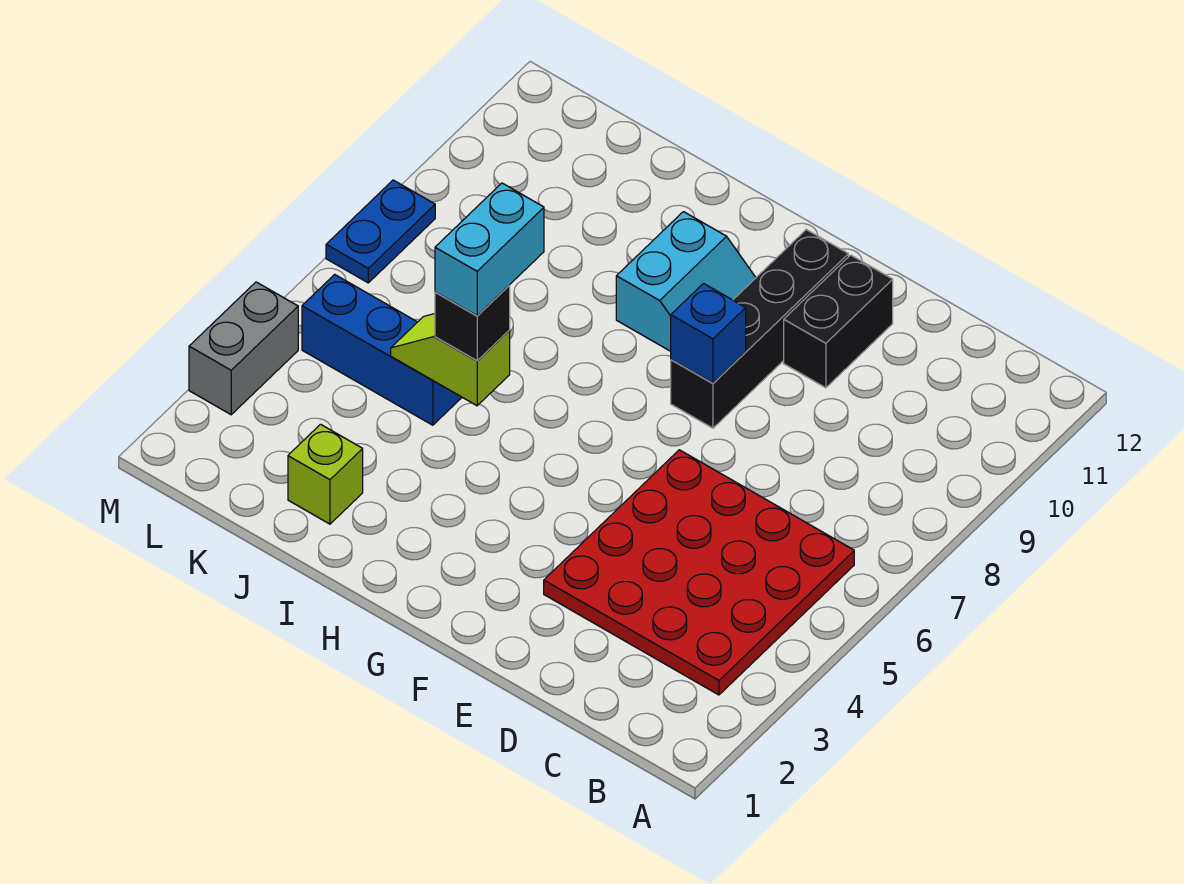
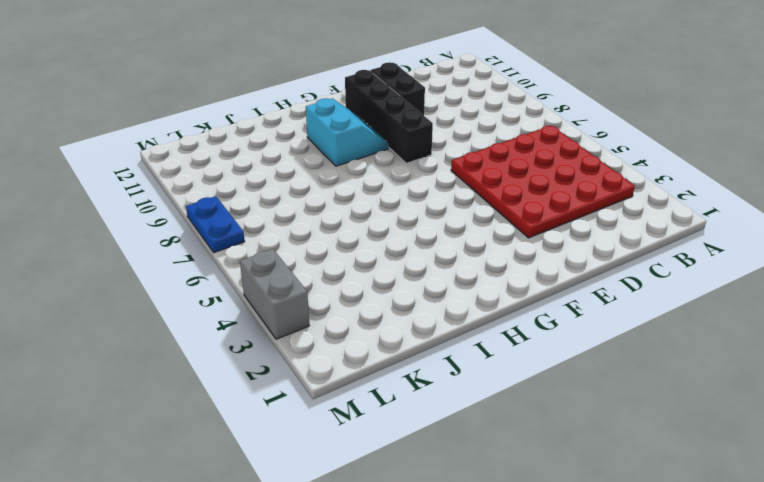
none -> lime 1x1 brick [288,424,363,524]
none -> blue 1x3 brick [302,274,462,425]
none -> blue 1x1 brick [671,284,746,383]

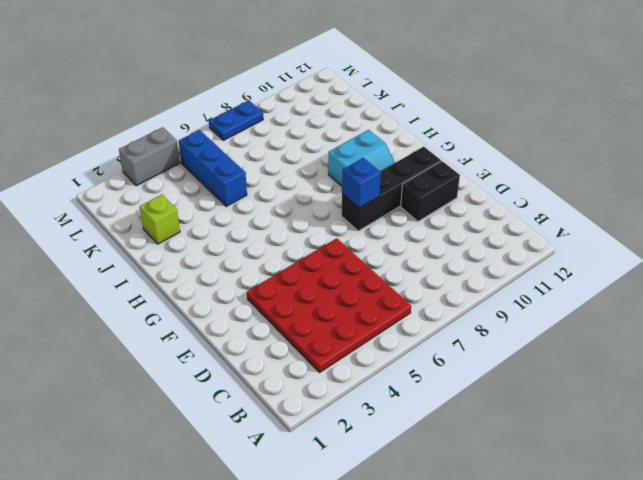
none -> lime 1x2 slope [391,314,510,406]
none -> black 1x1 brick [435,285,510,361]
none -> cyan 1x2 brick [435,183,544,316]

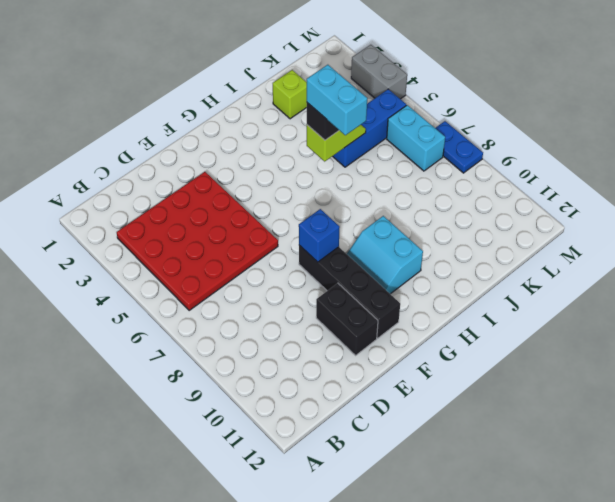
cyan 1x2 brick [387,105,445,171] -> none

